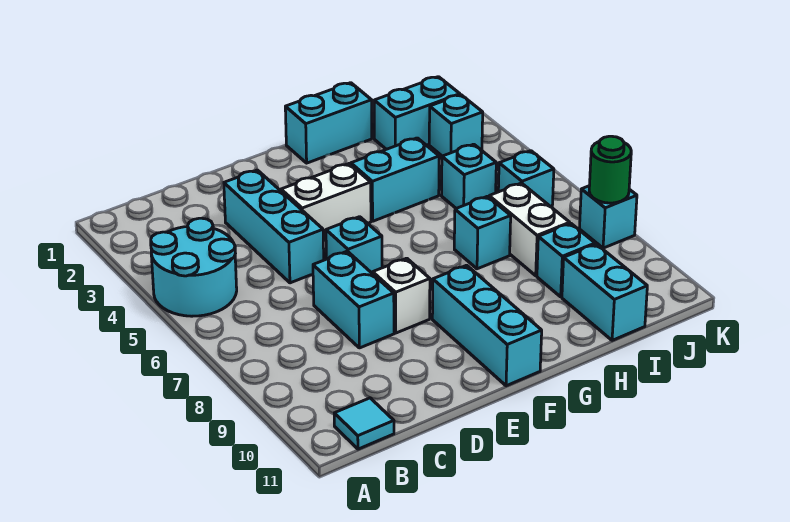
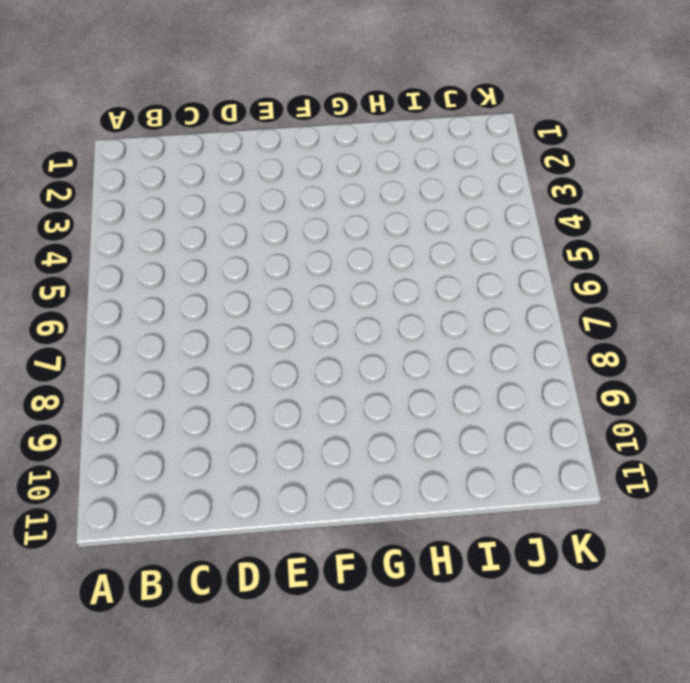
none -> cyan 2x2 round brick [151,218,237,316]
none -> cyan 1x1 tile [334,398,394,449]
none -> cyan 1x3 brick [224,170,324,283]

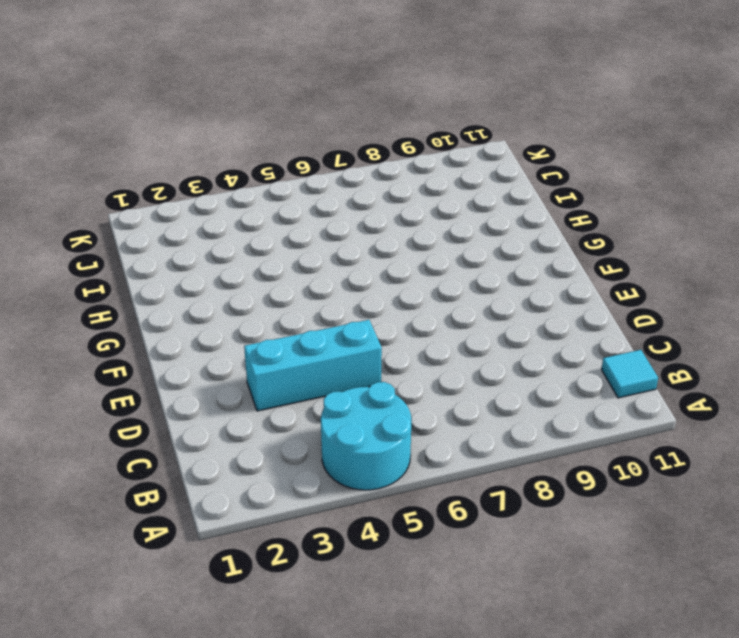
none -> cyan 1x2 brick [313,251,394,348]
none -> white 1x2 brick [281,164,371,241]
none -> cyan 1x1 brick [326,217,382,274]

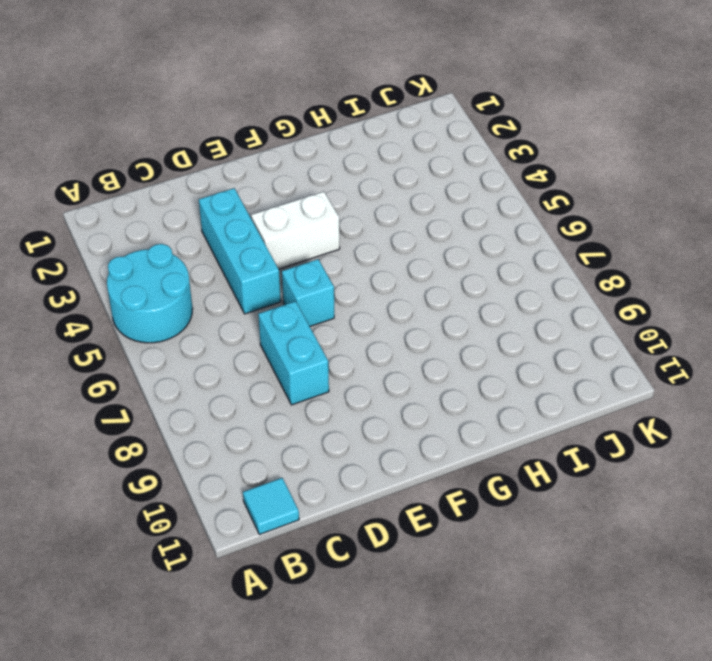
none -> white 1x1 brick [373,258,430,333]
none -> cyan 1x3 brick [432,265,542,386]
none -> cyan 1x2 brick [285,83,372,163]

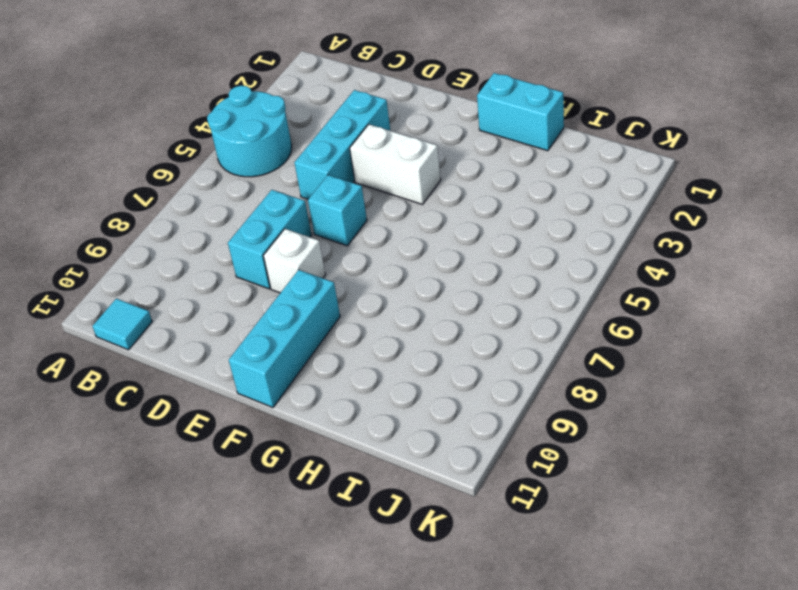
none -> cyan 1x2 brick [351,138,439,221]
none -> cyan 1x1 brick [454,196,511,269]
none -> cyan 1x2 brick [374,77,460,149]

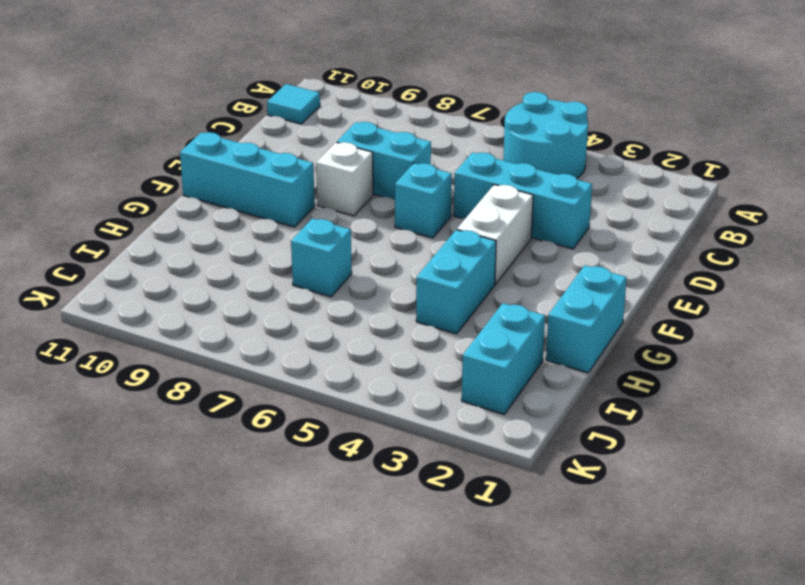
none -> cyan 1x1 brick [441,144,496,208]
none -> white 1x2 brick [489,183,570,276]
none -> cyan 1x1 brick [537,223,595,297]

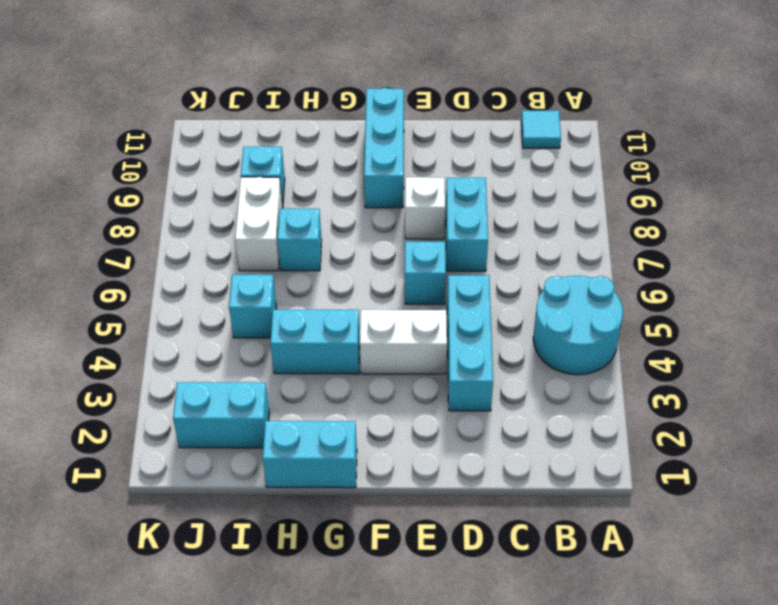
none -> cyan 1x2 brick [562,244,647,340]
none -> cyan 1x1 brick [429,95,483,156]
none -> cyan 1x1 brick [498,151,554,207]

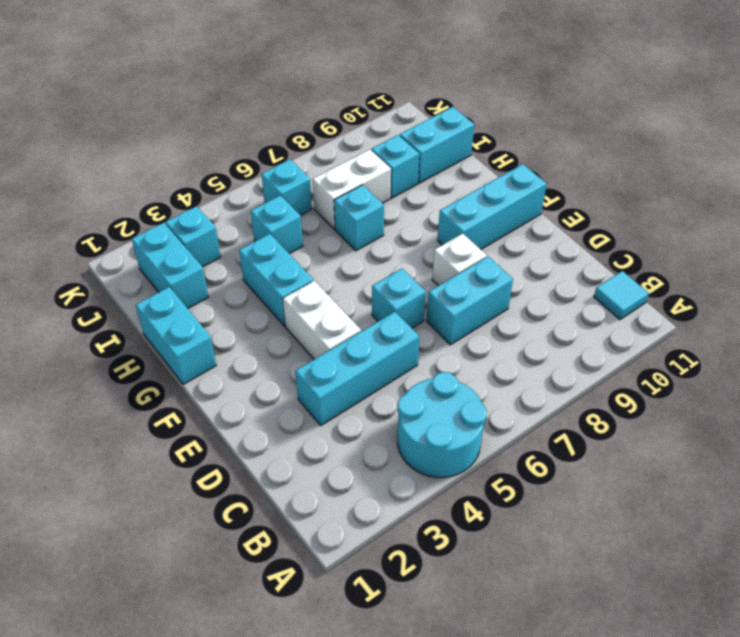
none -> cyan 1x1 brick [580,186,637,248]
none -> green 1x1 round brick [589,136,631,203]

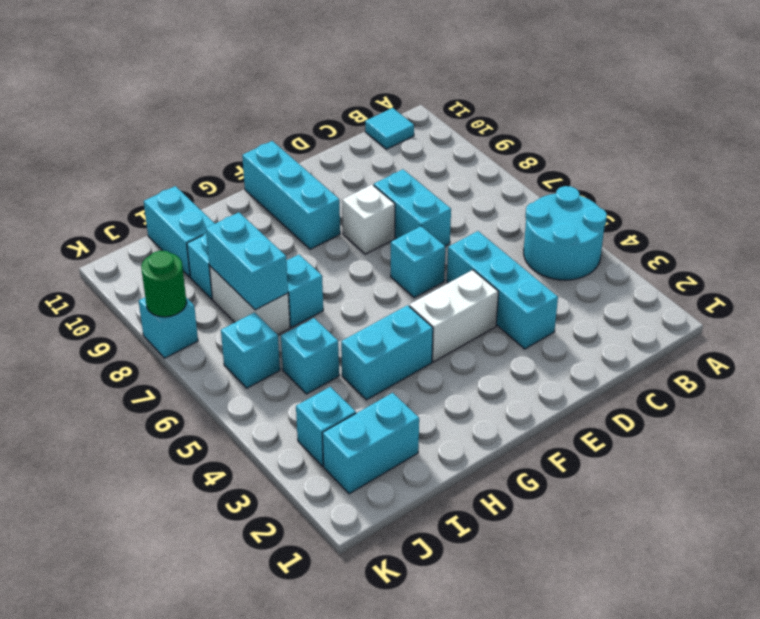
cyan 1x2 brick [206,212,288,310] -> cyan 1x2 brick turned to [285,83,372,163]

